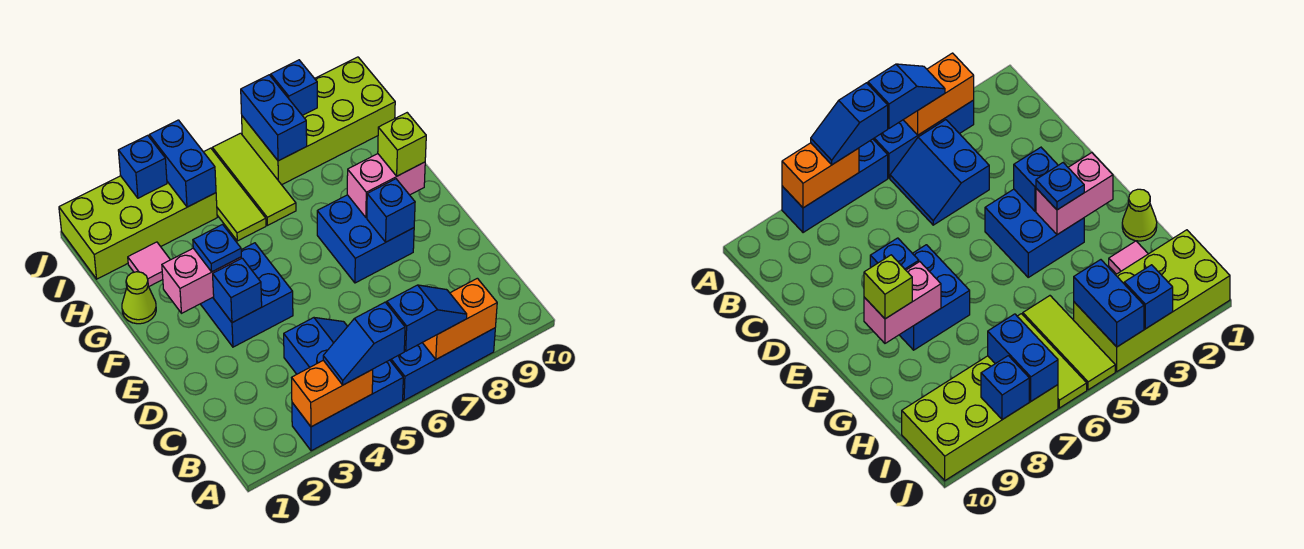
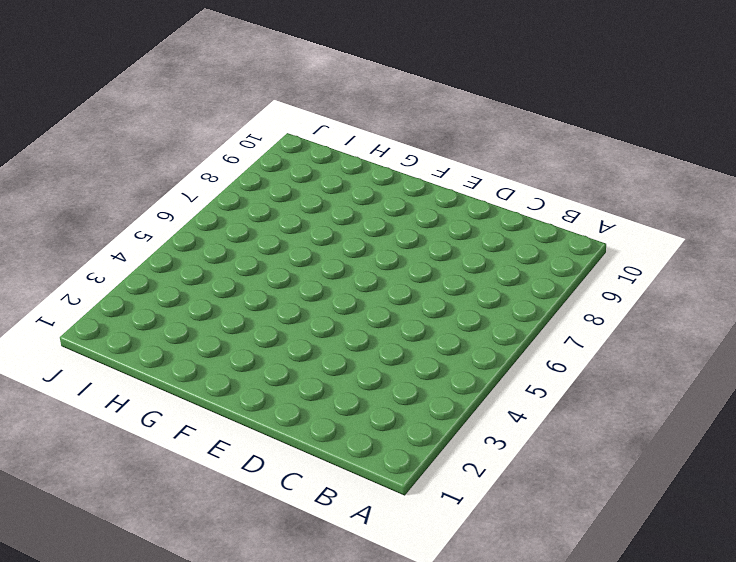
none -> blue 1x3 brick [292,360,403,451]
none -> blue 1x3 brick [390,328,495,400]
none -> blue 2x2 slope [284,318,348,374]

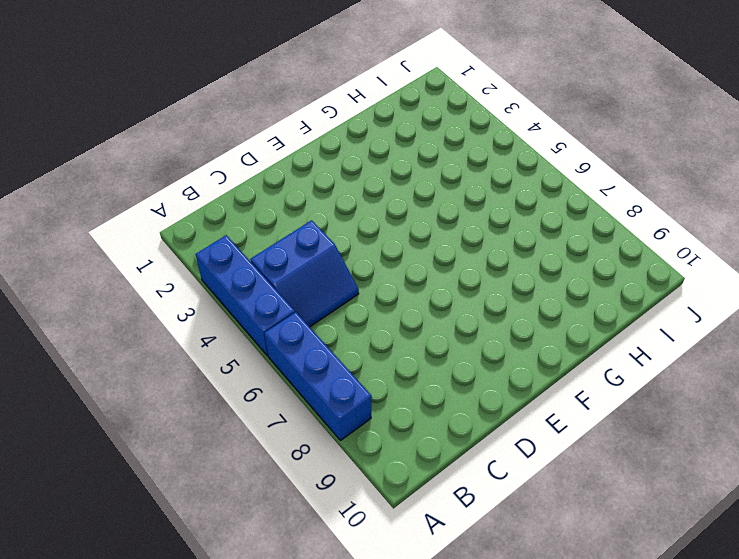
none -> blue 2x2 brick [201,243,293,347]
none -> blue 2x2 brick [317,195,414,283]
none -> lime 1x1 cone [122,272,156,324]

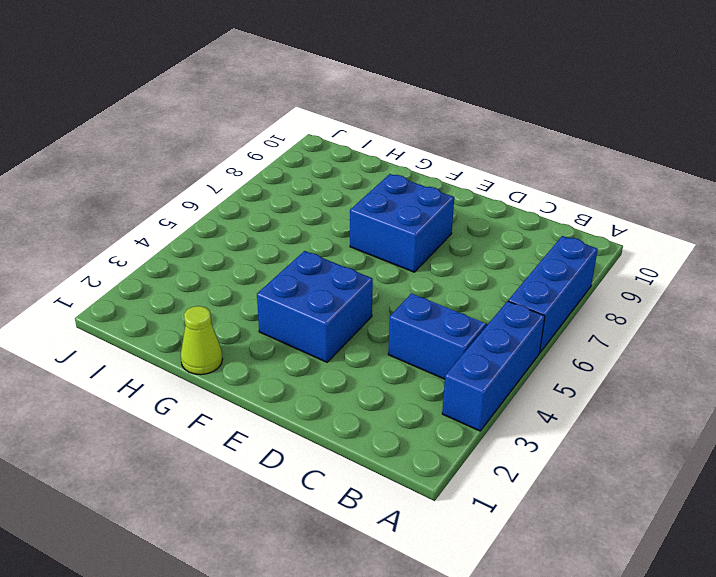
none -> pink 1x1 tile [128,242,170,286]
none -> lime 1x3 tile [204,148,266,241]
none -> lime 1x3 tile [212,133,296,225]

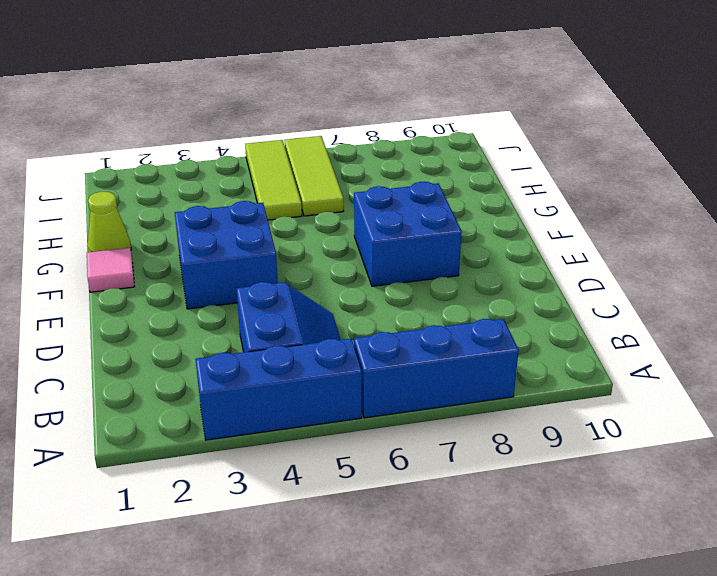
pink 1x1 tile [87,248,135,292] -> pink 1x1 tile moved to [128,242,170,286]
none -> lime 2x4 brick [59,176,217,279]
none -> lime 2x4 brick [242,57,395,185]
none -> orange 1x2 brick [292,360,373,427]

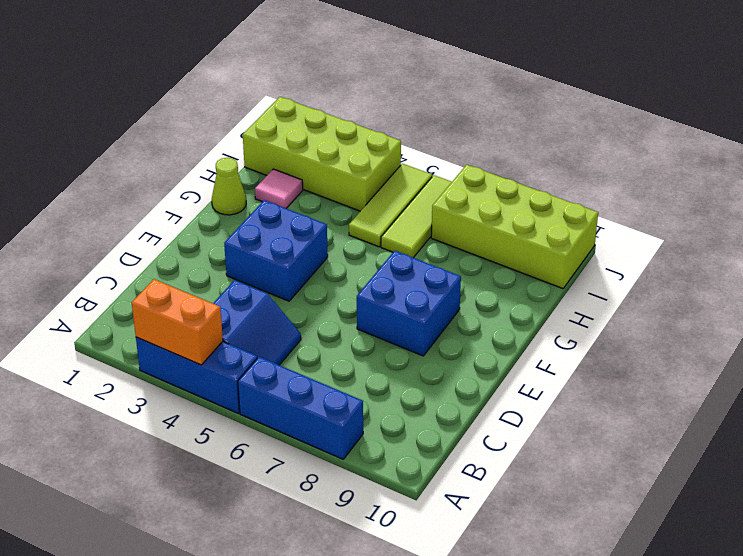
none -> orange 1x2 brick [422,278,497,359]
none -> blue 1x1 brick [213,258,262,323]
none -> blue 1x1 brick [367,179,415,242]

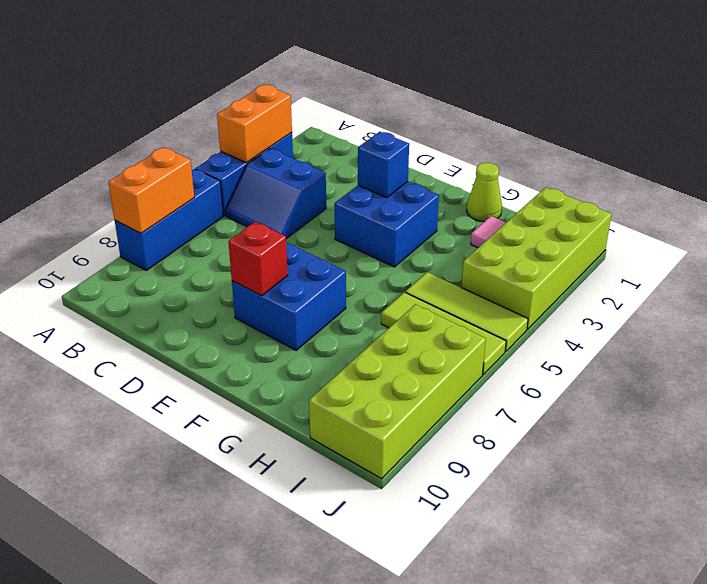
red 1x1 brick [228,222,288,296] -> blue 1x1 brick [367,179,415,242]
none -> pink 1x2 brick [162,248,241,313]
none -> pink 1x2 brick [347,154,425,218]
none -> blue 1x2 brick [149,120,216,207]

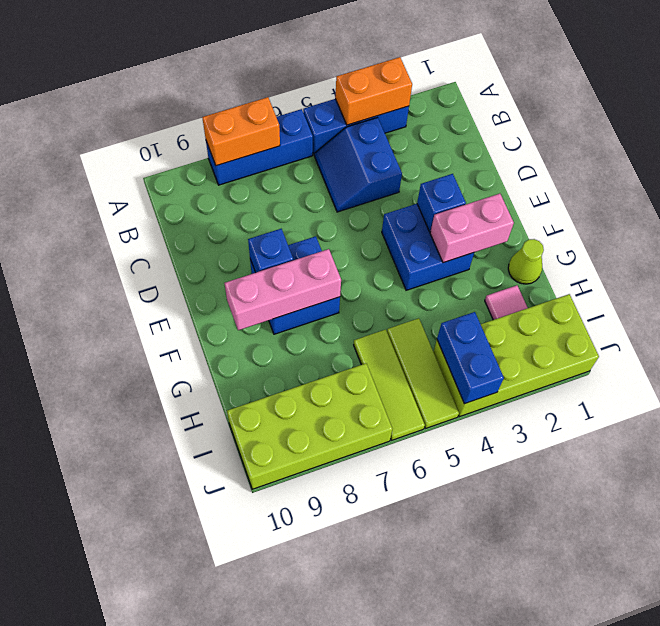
pink 1x3 brick [224,249,341,330] -> pink 1x2 brick [347,154,425,218]
none -> blue 1x2 brick [241,75,307,161]
none -> blue 1x1 brick [118,135,167,198]
none -> blue 1x1 brick [271,60,317,115]

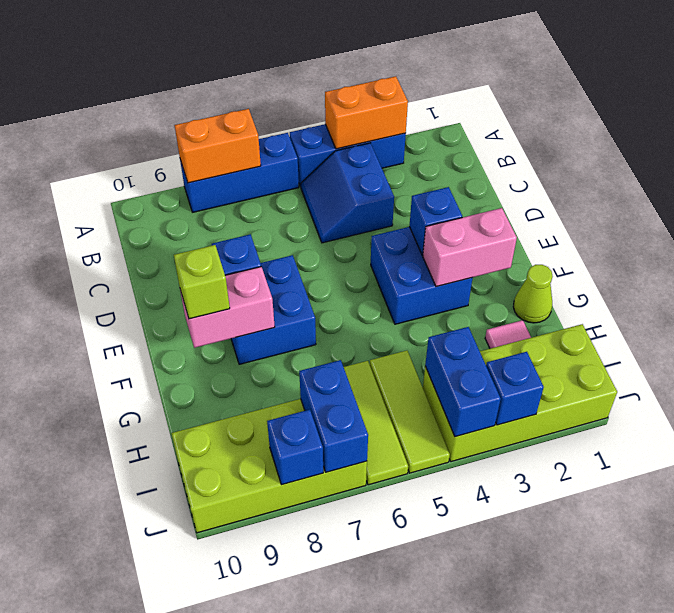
none -> blue 1x2 slope [323,302,405,385]
none -> blue 1x2 slope [387,285,467,351]
none -> blue 1x1 plate [193,225,241,272]

